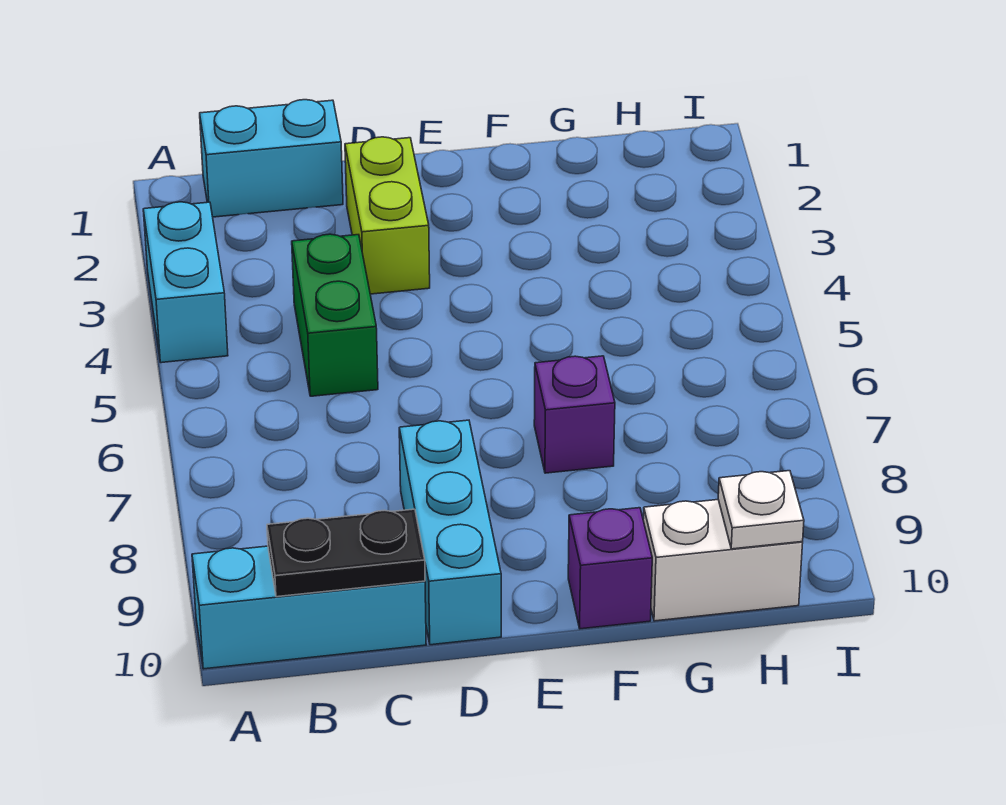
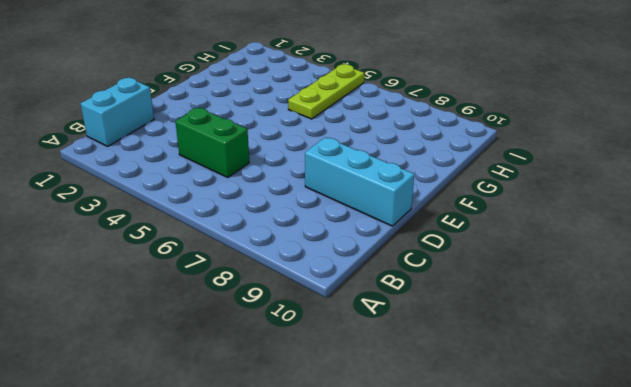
lime 1x3 plate [288,64,364,119] -> none
none -> cyan 1x2 brick [143,202,228,363]
none -> cyan 1x3 brick [192,546,426,669]

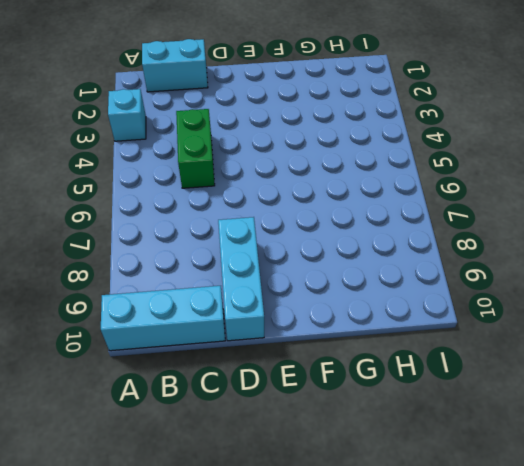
cyan 1x1 brick [108,89,146,141] -> cyan 1x2 brick [143,202,228,363]
none -> lime 1x2 brick [345,137,430,294]
none -> purple 1x1 brick [534,356,615,473]

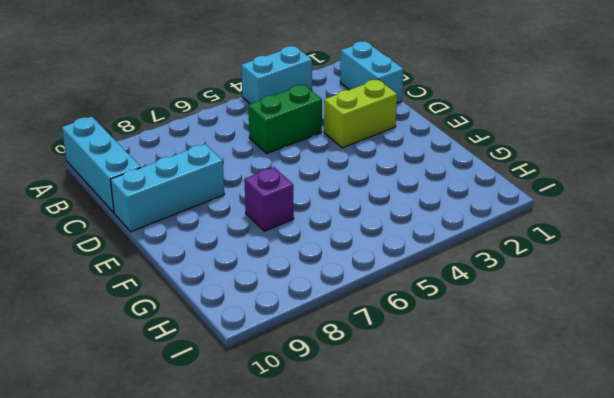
none -> purple 1x1 brick [568,508,652,629]
none -> white 1x2 brick [643,500,803,621]

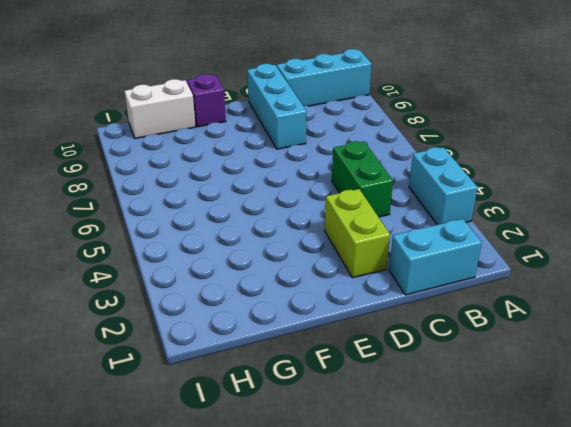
none -> purple 1x1 brick [534,356,615,473]
none -> black 1x2 plate [267,509,425,597]

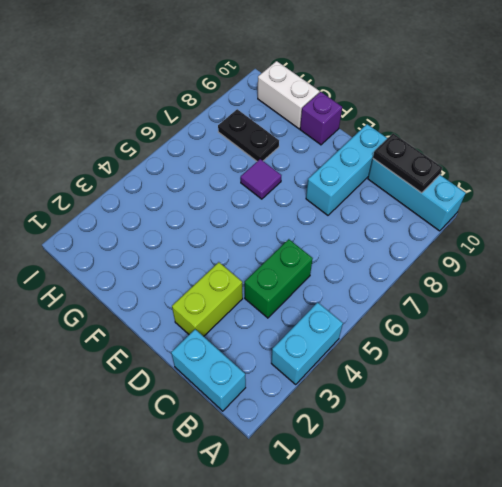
purple 1x1 tile [241,159,281,199] -> purple 1x1 brick [534,356,615,473]
black 1x2 plate [218,109,279,161] -> none
none -> white 1x1 plate [718,471,804,549]

